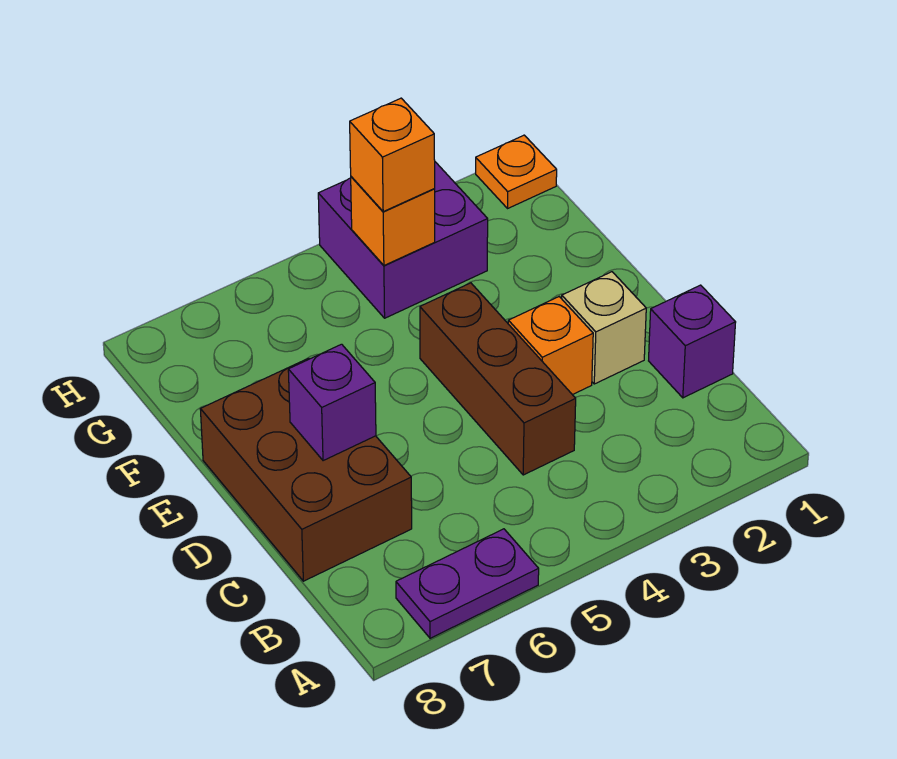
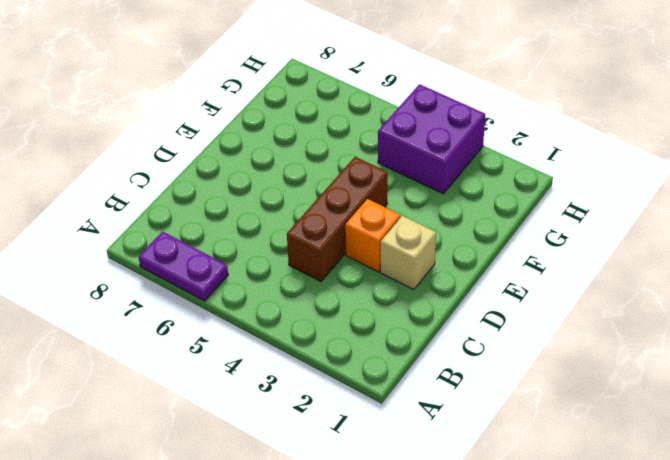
none -> purple 1x1 brick [649,285,736,398]
none -> brown 2x3 brick [200,358,412,581]

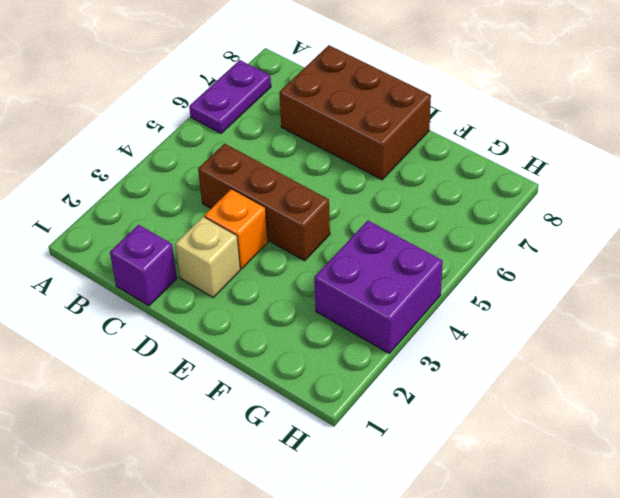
none -> orange 1x1 plate [476,135,557,208]
none -> purple 1x1 brick [288,344,376,461]

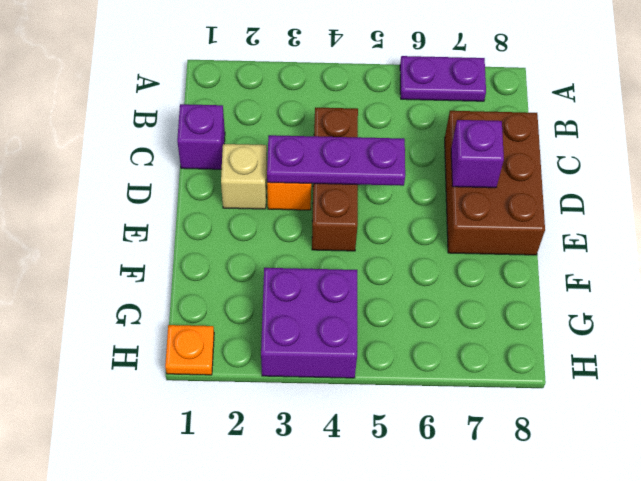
purple 1x3 plate [267,135,405,186] -> none
none -> orange 1x1 brick [351,177,435,265]
none -> orange 1x1 brick [350,98,435,212]

